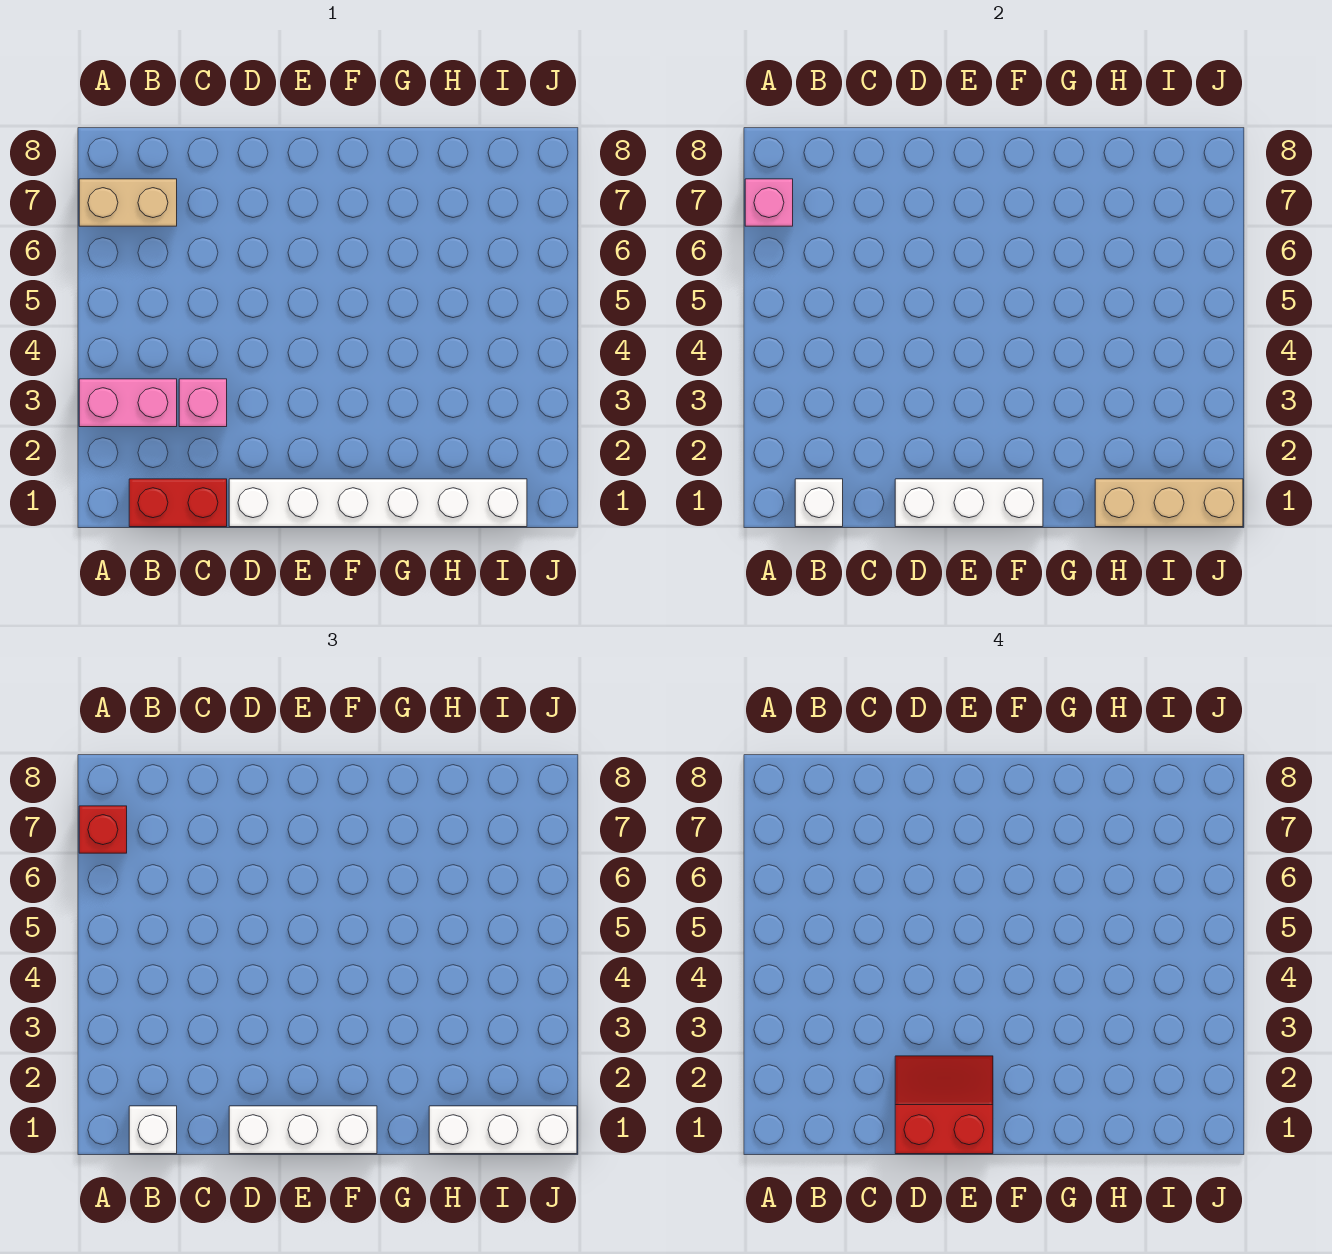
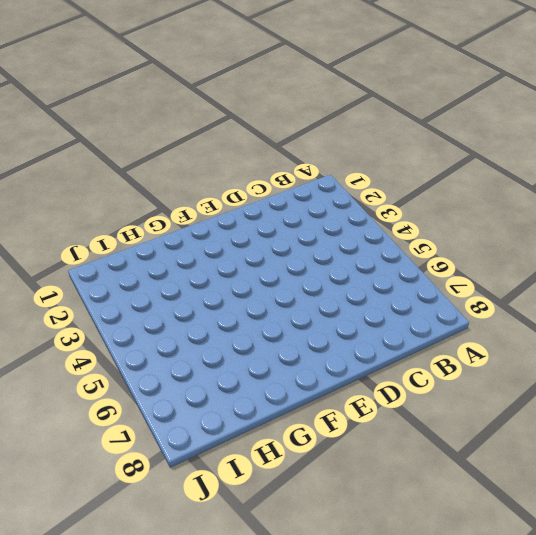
none -> pink 1x2 brick [79,379,177,427]
none -> tan 1x2 brick [79,179,177,226]
none -> red 1x2 brick [129,479,227,527]

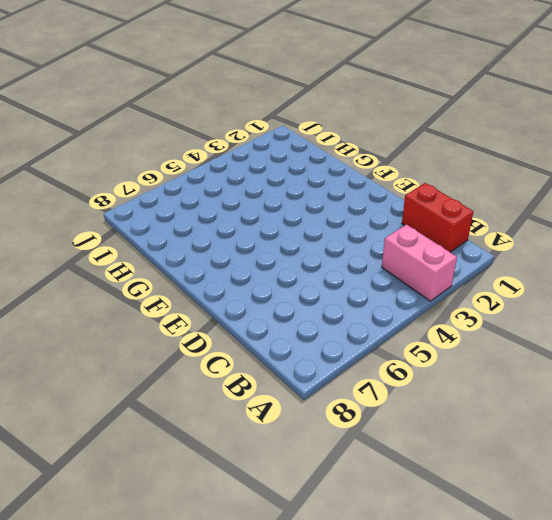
none -> tan 1x2 brick [79,179,177,226]
none -> pink 1x1 brick [179,379,227,427]
none -> white 1x6 brick [229,479,527,527]

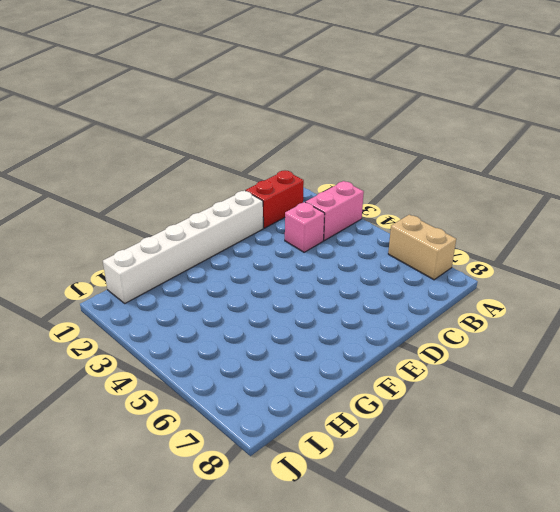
tan 1x2 brick [388,215,456,280] -> tan 1x2 brick turned to [79,179,177,226]
none -> pink 1x1 brick [745,179,793,226]
none -> white 1x1 brick [795,479,843,527]
none -> white 1x3 brick [895,479,1043,527]

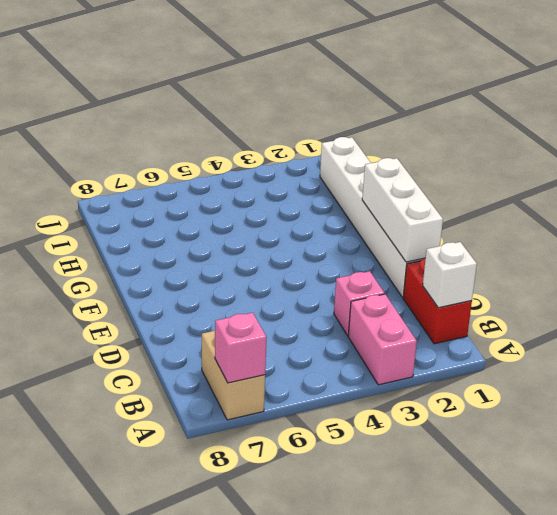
none -> tan 1x3 brick [1095,479,1243,527]
none -> red 1x1 brick [79,806,127,853]
none -> white 1x1 brick [129,1106,177,1154]

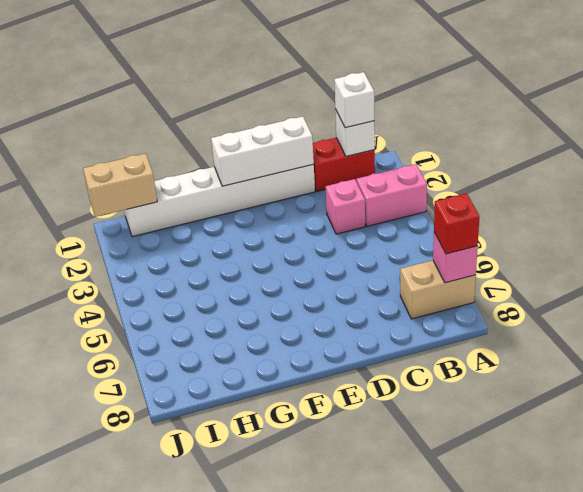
tan 1x2 brick [83,153,157,217] -> tan 1x3 brick [1095,479,1243,527]
none -> white 1x3 brick [229,1106,377,1154]
none -> white 1x3 brick [429,1106,577,1154]
none -> red 2x2 slope [895,1056,993,1154]

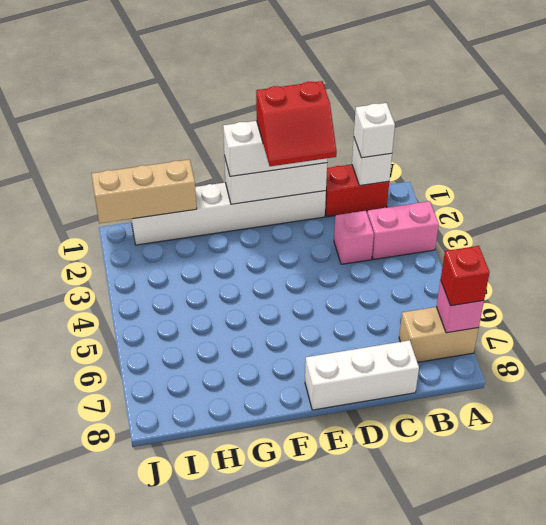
white 1x3 brick [305,340,419,410] -> white 1x3 brick moved to [429,1106,577,1154]

